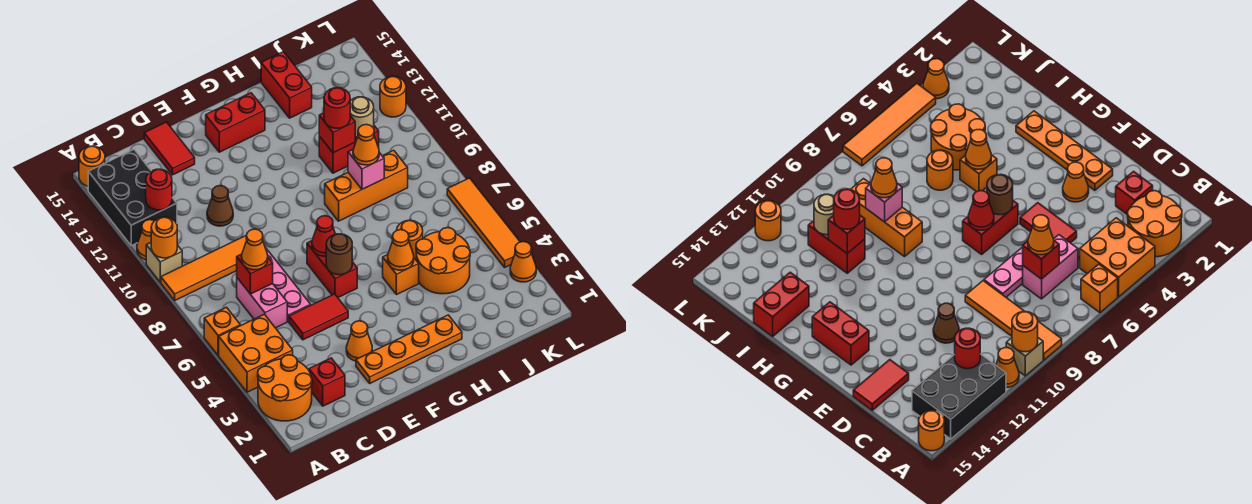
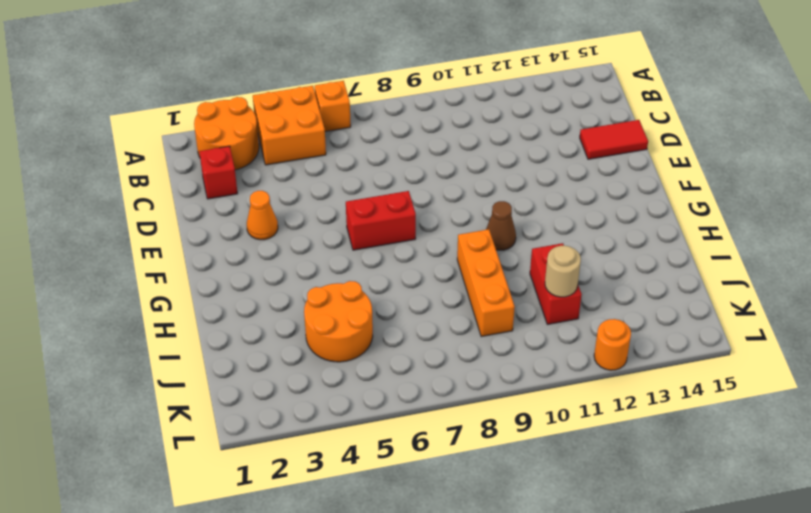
brown 1x1 cone [486,201,516,250] -> brown 1x1 cone moved to [207,186,233,226]
none -> orange 1x4 tile [161,236,267,300]
none -> tan 1x1 brick [146,243,182,282]
none -> orange 1x1 cone [137,220,154,260]
none -> black 2x3 brick [88,150,177,246]

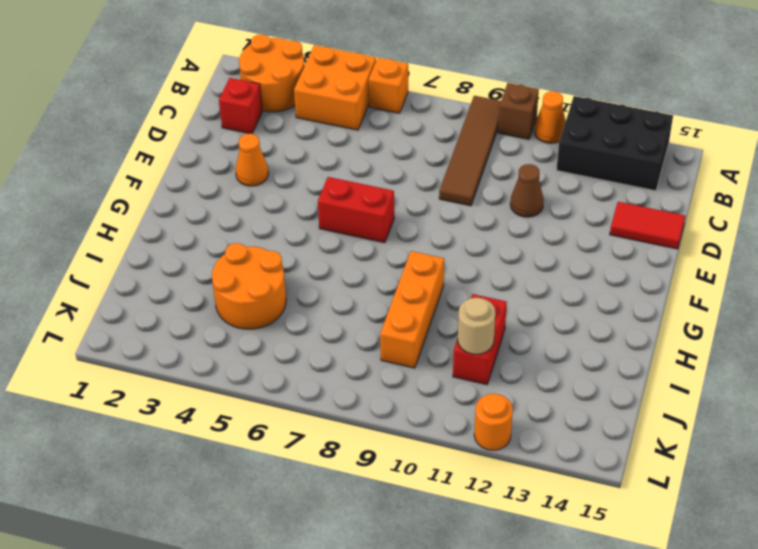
brown 1x4 tile [439,96,501,206] -> orange 1x4 tile [161,236,267,300]
brown 1x1 brick [498,83,539,139] -> tan 1x1 brick [146,243,182,282]
none -> orange 1x1 round brick [79,146,105,186]
none -> pink 1x2 brick [237,278,287,328]
none -> red 1x2 tile [289,294,348,340]
none -> pink 1x3 plate [267,250,311,322]

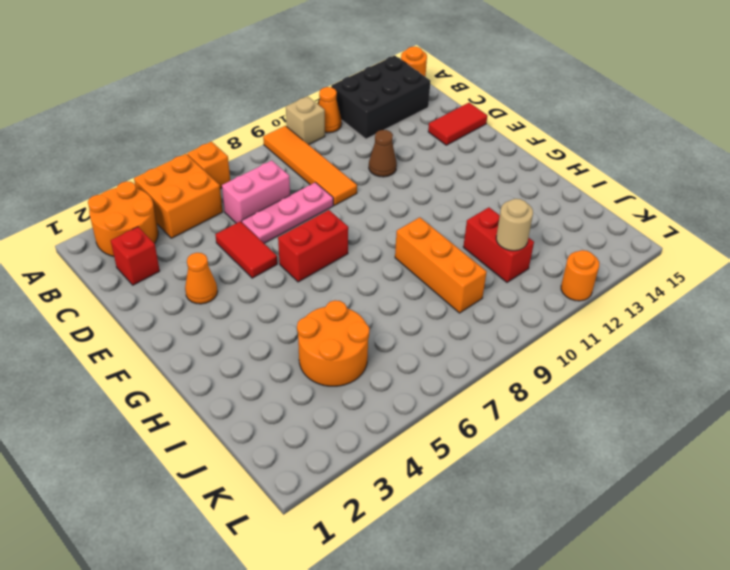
none -> orange 1x4 plate [356,315,462,383]
none -> red 1x2 brick [206,93,265,152]
none -> orange 1x1 brick [383,255,419,295]
none -> orange 1x1 round brick [397,220,423,260]

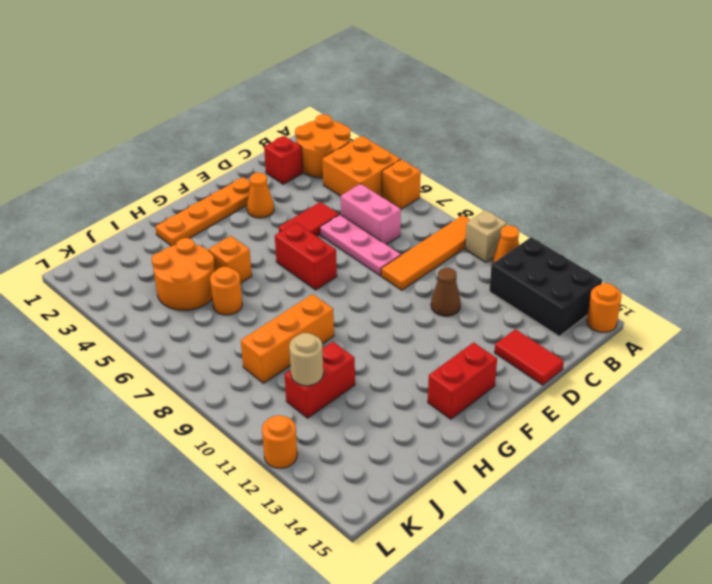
none -> red 1x2 brick [261,52,312,118]
none -> orange 1x1 cone [510,242,536,282]
none -> orange 1x4 tile [447,178,520,267]
none -> orange 1x1 round brick [151,217,177,258]

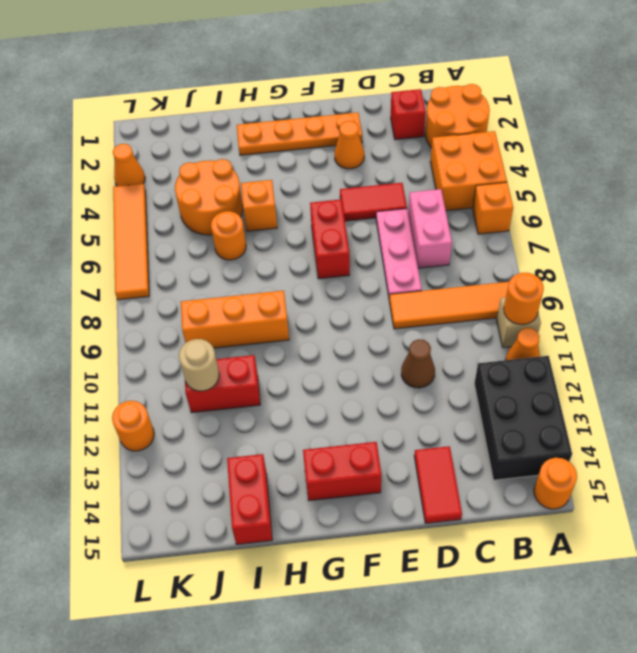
none -> red 1x1 round brick [146,169,172,210]
none -> red 1x1 brick [237,254,273,294]
none -> brown 1x1 round brick [326,234,352,275]
none -> red 1x1 cone [312,216,335,256]

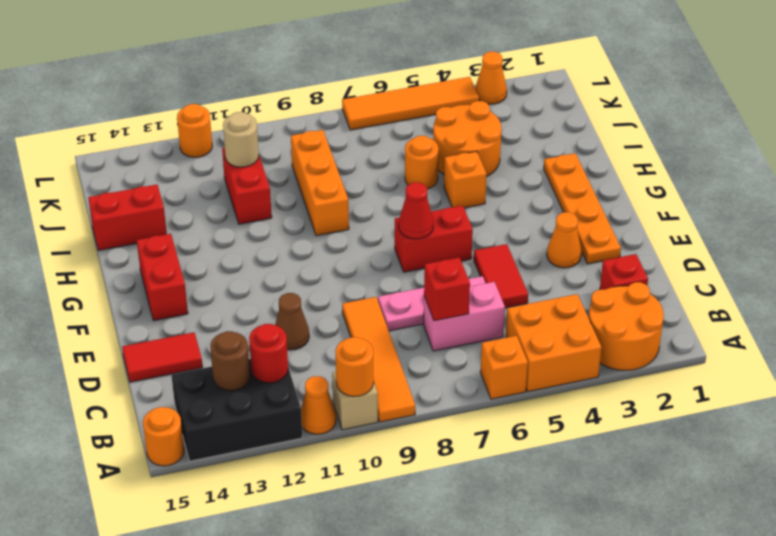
brown 1x1 round brick [210,331,250,391] -> brown 1x1 round brick moved to [326,234,352,275]
none -> orange 1x1 cone [388,230,414,270]
none -> pink 1x1 brick [348,150,384,189]
none -> red 1x1 brick [319,113,355,153]
none -> orange 1x1 cone [242,229,268,270]

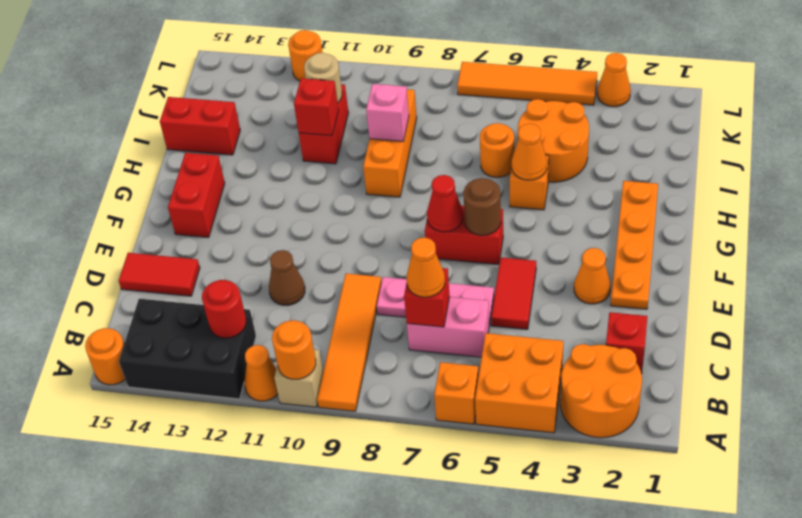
none -> orange 1x1 cone [353,125,379,165]
none -> red 1x1 round brick [324,88,350,128]

